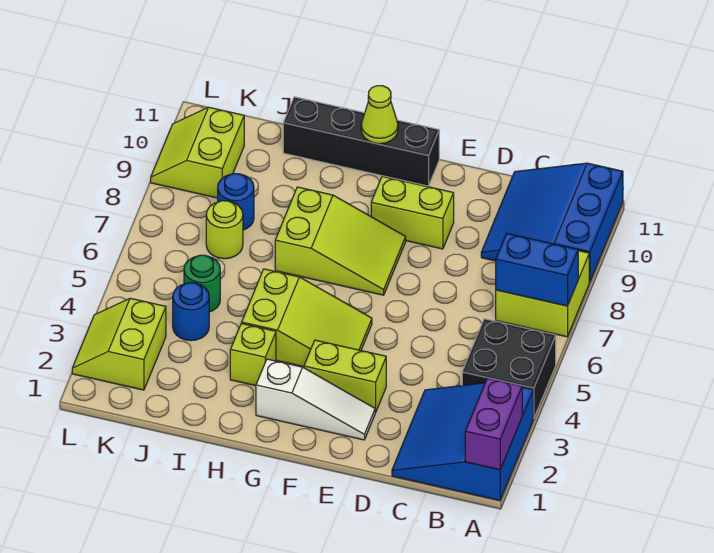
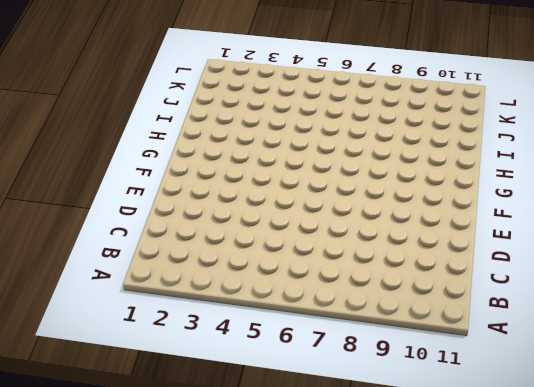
none -> blue 3x3 slope [392,383,533,500]
none -> black 2x2 brick [462,319,556,419]
none -> lime 2x2 brick [496,251,589,337]

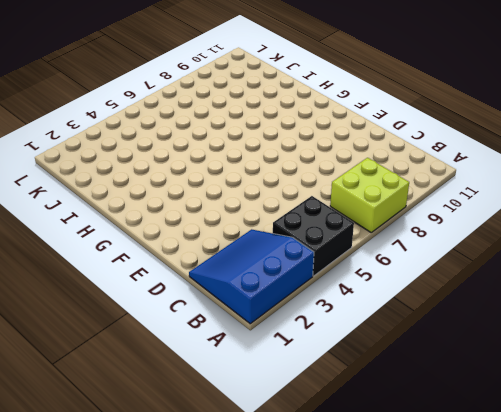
none -> blue 3x3 slope [481,163,623,282]
none -> white 1x3 slope [256,359,376,440]
none -> lime 1x2 brick [304,340,386,412]

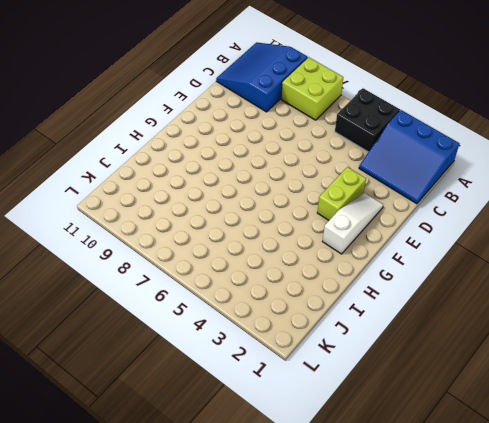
blue 3x3 slope [216,42,307,112] -> blue 3x3 slope turned to [481,163,623,282]
none -> lime 1x2 brick [371,176,454,249]
none -> lime 2x3 slope [242,269,372,367]
none -> lime 2x3 slope [275,187,406,295]

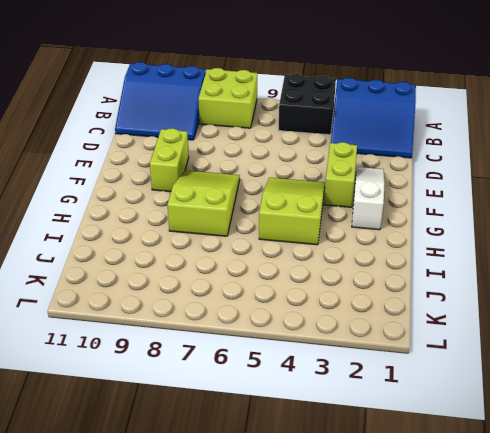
none -> black 1x4 brick [283,97,439,186]
none -> lime 1x1 brick [230,323,276,386]
none -> blue 1x1 round brick [173,283,209,341]

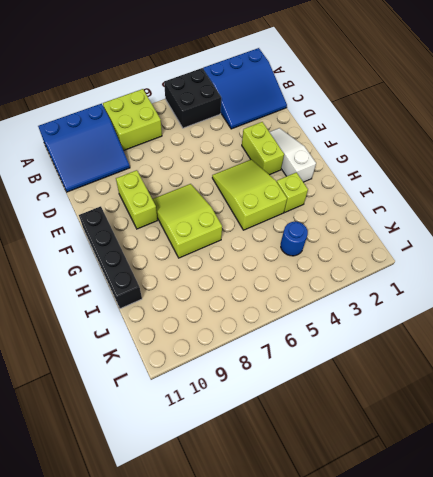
none -> green 1x1 round brick [184,255,220,312]
none -> lime 1x1 round brick [206,201,243,259]
none -> blue 1x1 round brick [218,173,254,230]

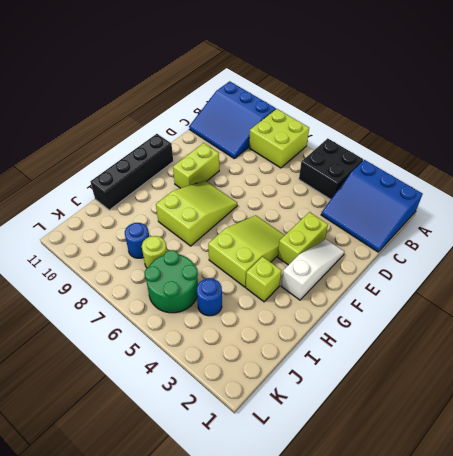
green 2x2 round brick [145,250,198,313] -> green 1x1 round brick [184,255,220,312]
none -> lime 2x2 slope [72,298,166,390]
none -> lime 2x2 slope [151,107,244,198]
none -> purple 1x2 brick [465,378,522,470]

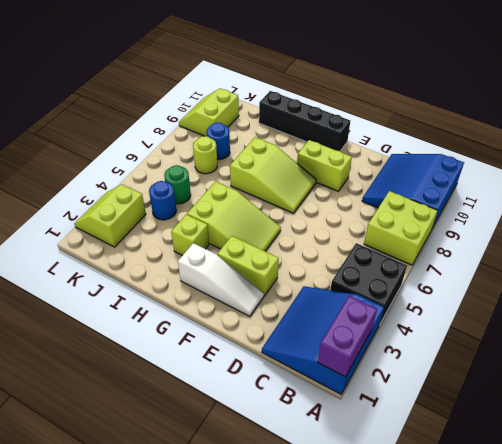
none -> blue 1x2 brick [496,234,578,306]
none -> lime 1x1 cone [361,86,398,144]

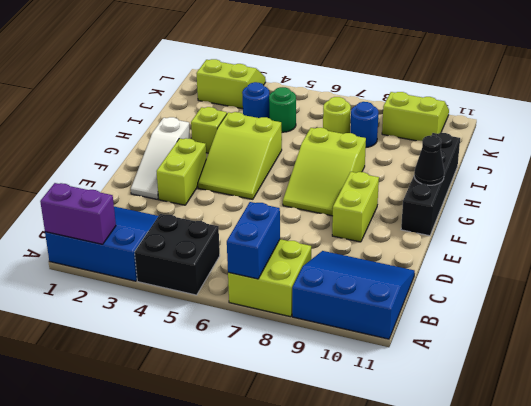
black 1x1 cone [414,136,444,185] -> lime 1x1 cone [361,86,398,144]

